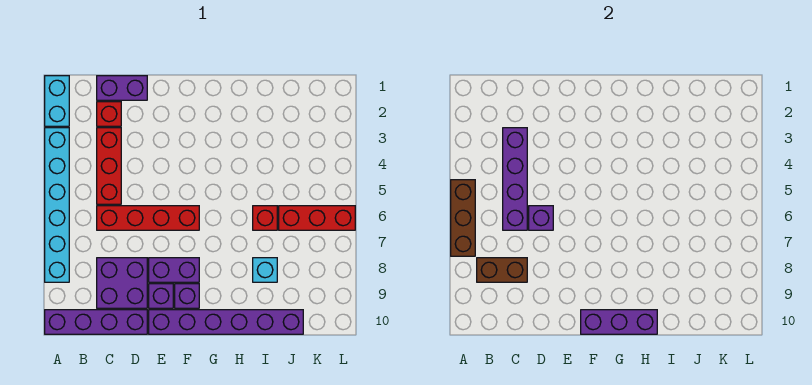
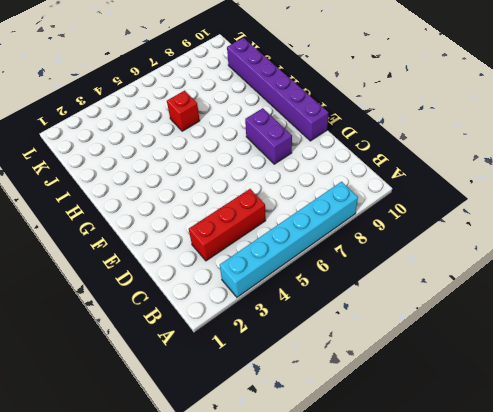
none -> cyan 1x2 brick [45,76,69,126]
none -> purple 1x4 brick [45,310,147,334]
none -> purple 1x2 brick [97,76,147,100]

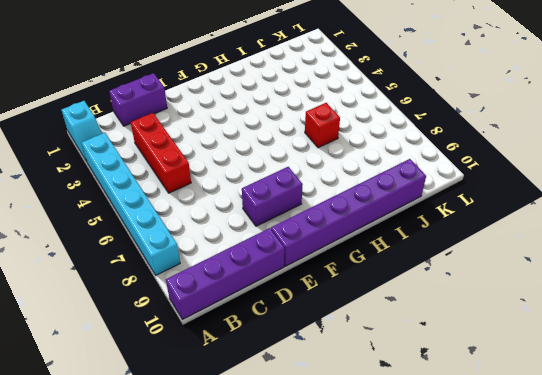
cyan 1x2 slope [62,101,102,162] -> cyan 1x2 brick [45,76,69,126]
none -> red 1x1 brick [97,102,121,126]
none -> red 1x4 brick [97,206,199,230]
none -> purple 2x2 brick [97,258,147,308]

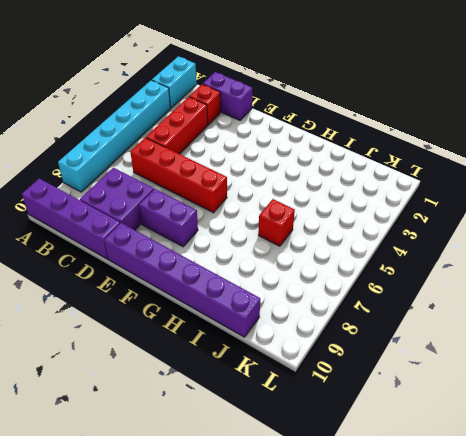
none -> purple 1x1 brick [149,284,173,308]
none -> purple 1x1 brick [175,284,199,308]
none -> cyan 1x1 brick [253,258,277,282]

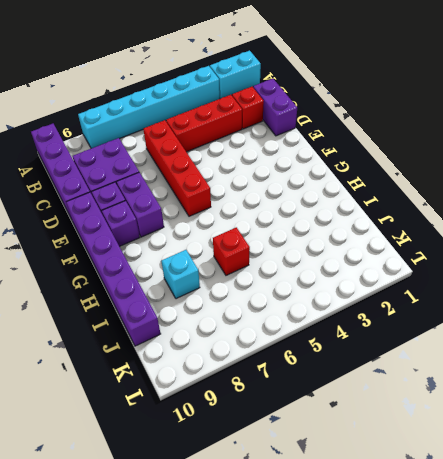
none -> red 1x3 brick [279,206,355,230]
none -> brown 1x3 brick [451,180,475,256]
none -> brown 1x2 brick [477,258,527,282]

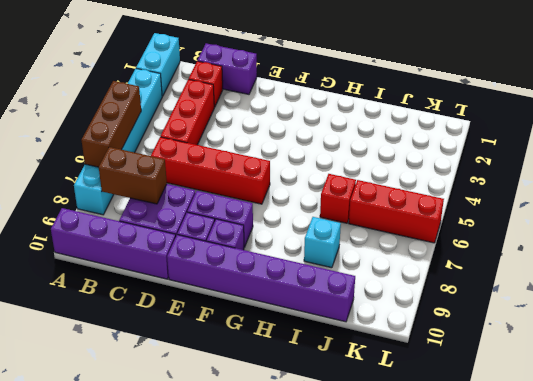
none -> purple 1x4 brick [503,128,527,230]
none -> purple 1x1 brick [529,206,553,230]
none -> purple 1x3 brick [581,310,657,334]

